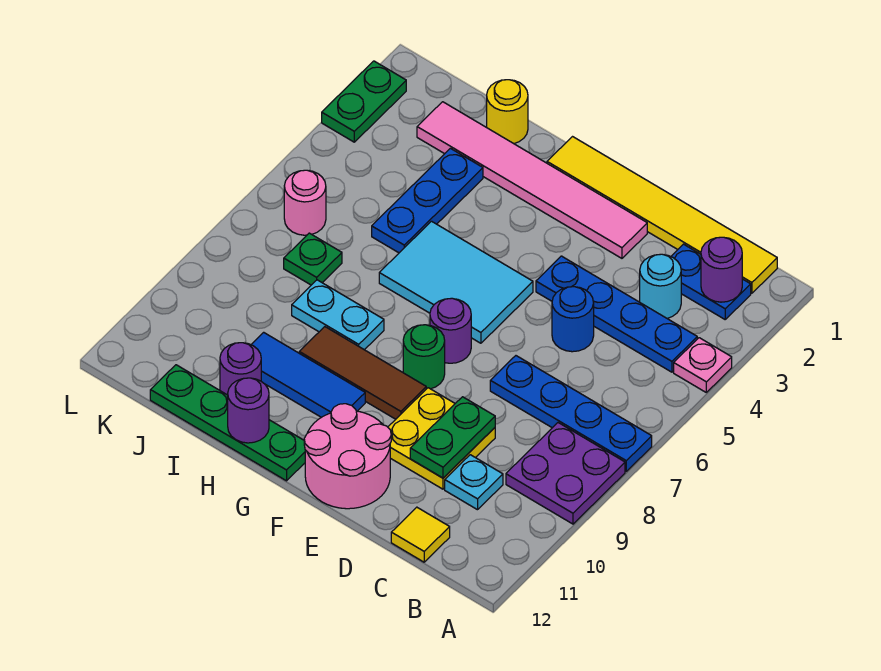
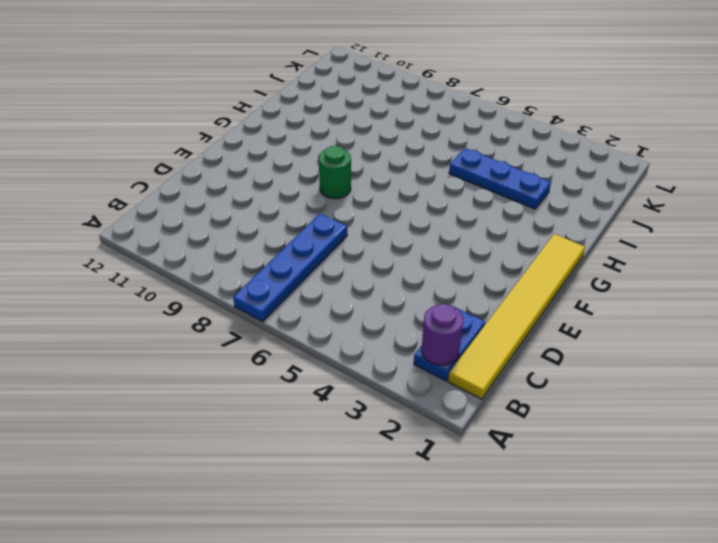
none -> pink 1x1 plate [674,338,732,392]
none -> purple 2x2 plate [506,423,625,524]
none -> blue 1x4 plate [536,256,697,372]

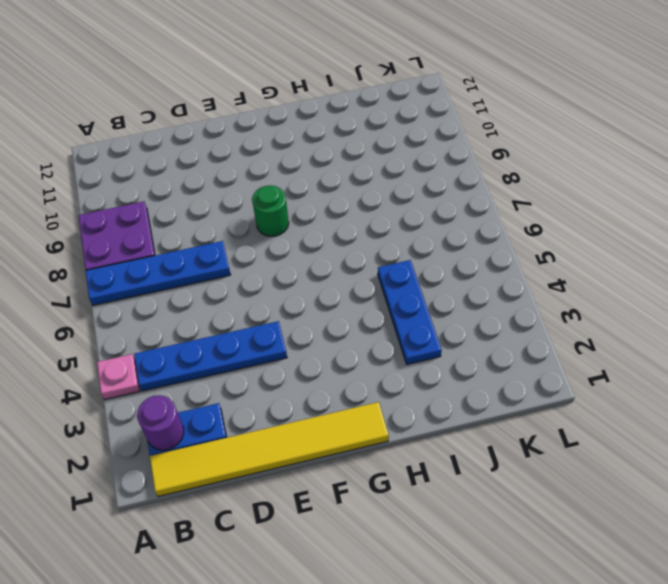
none -> cyan 1x1 round brick [640,254,681,318]
none -> cyan 1x1 plate [445,455,503,510]
none -> yellow 1x1 tile [391,507,450,562]

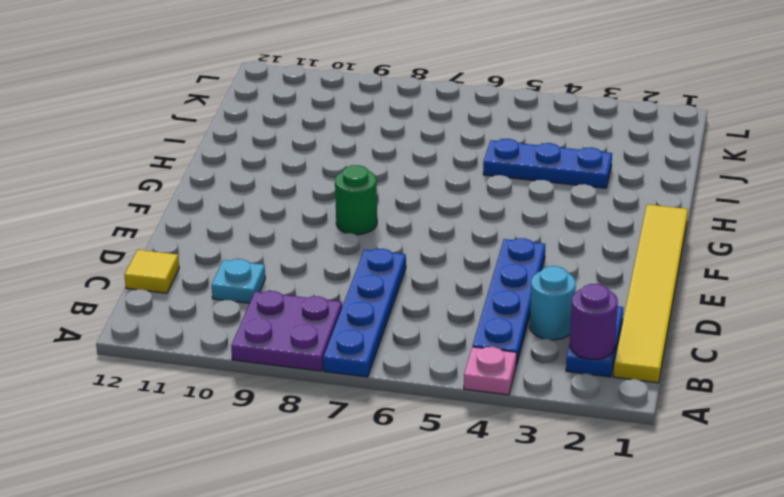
none -> blue 1x1 round brick [552,287,594,352]
none -> yellow 2x2 plate [388,388,495,489]
none -> pink 1x6 tile [417,102,647,258]

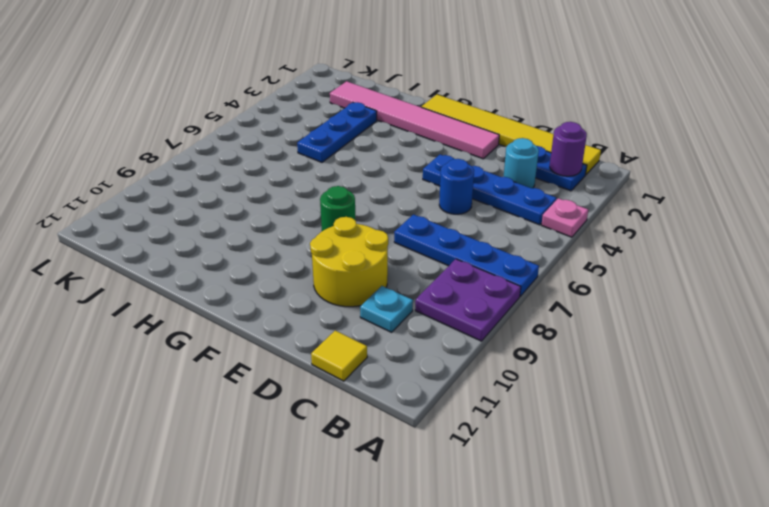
yellow 2x2 round brick [310,217,388,307] -> yellow 2x2 plate [388,388,495,489]
none -> pink 2x2 round brick [304,404,391,509]
none -> cyan 2x3 tile [379,221,533,343]
none -> purple 1x1 round brick [430,298,471,363]

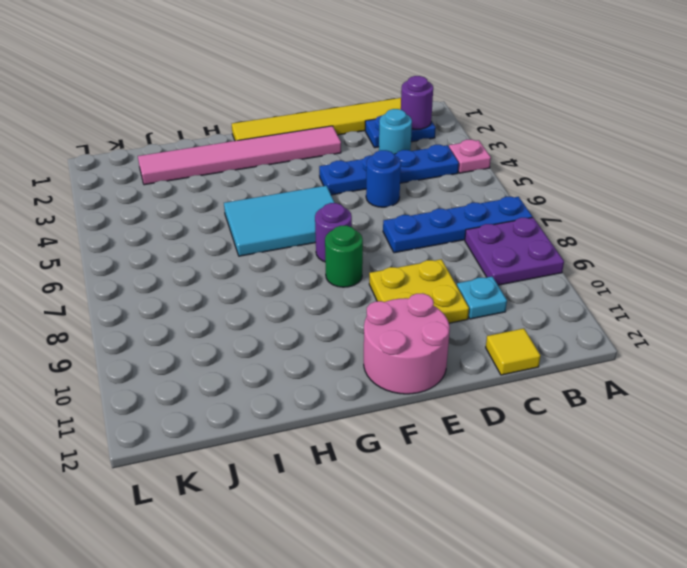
none -> brown 1x3 tile [299,327,426,419]
none -> blue 1x3 tile [251,332,365,417]
none -> green 1x4 plate [150,365,305,481]

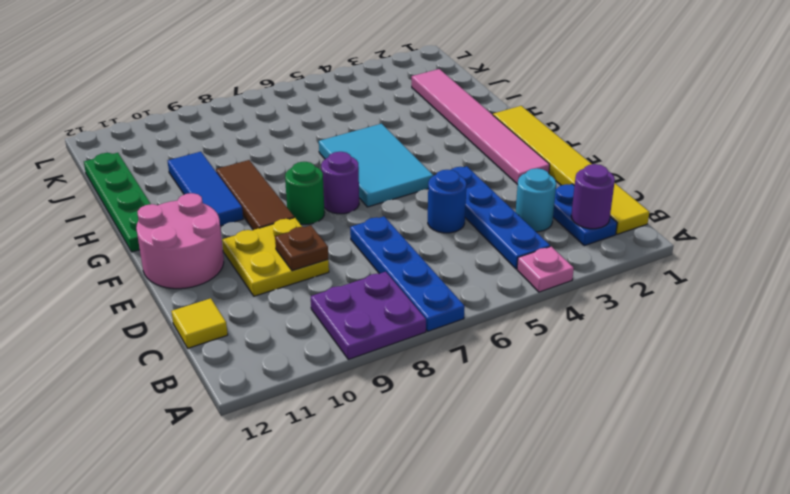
brown 1x1 plate [275,226,328,271] -> green 1x2 plate [410,397,495,478]
none -> cyan 1x1 plate [445,455,503,510]
none -> cyan 1x2 plate [292,280,384,350]
none -> yellow 1x1 round brick [487,80,528,144]

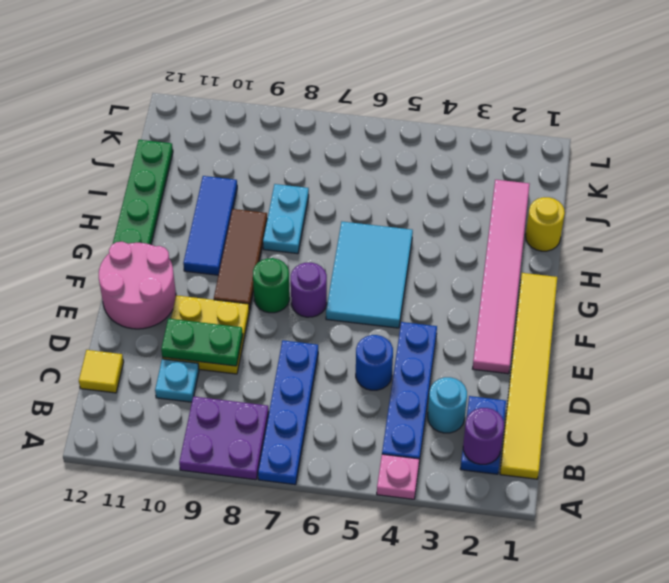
none -> blue 1x3 plate [372,148,483,253]
none -> purple 1x1 round brick [220,343,261,395]
none -> green 1x1 plate [284,233,342,285]

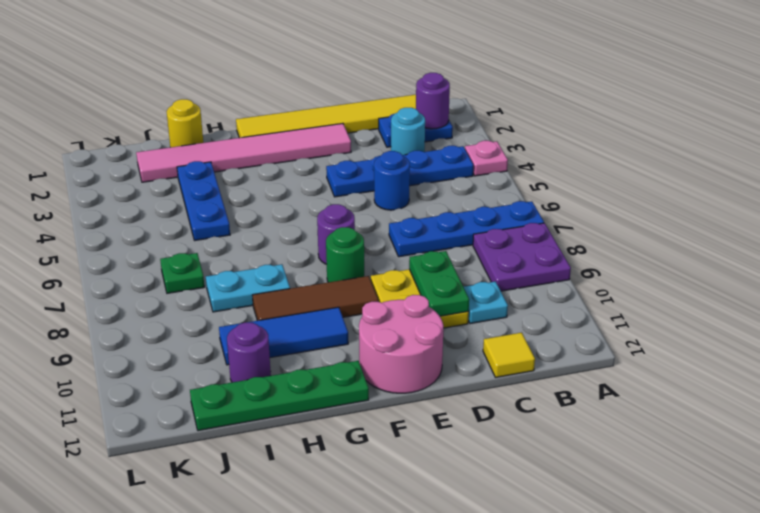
none -> cyan 2x3 tile [379,221,533,343]
none -> pink 1x1 round brick [284,170,326,235]
none -> green 1x2 plate [322,61,406,142]

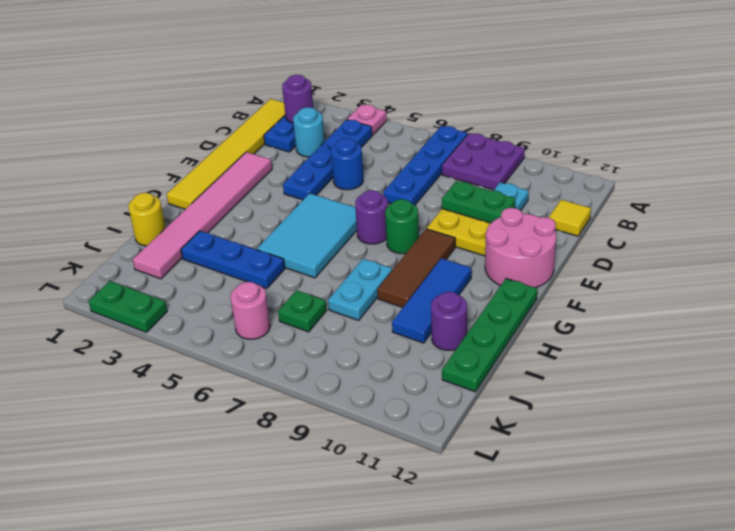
none -> purple 1x1 round brick [228,378,269,443]

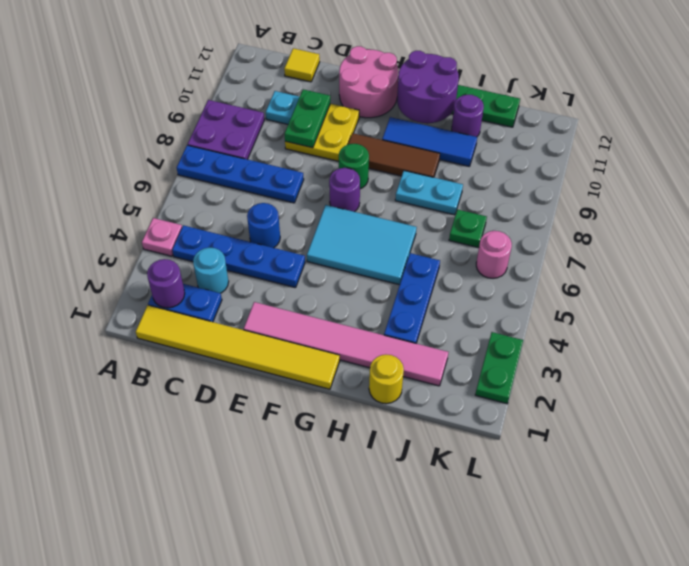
purple 2x2 round brick [397,51,459,123] -> purple 1x1 round brick [228,378,269,443]

